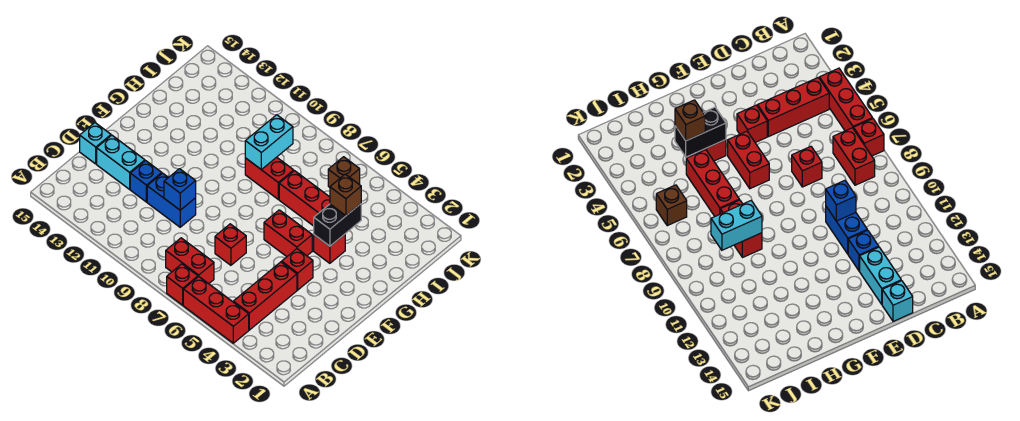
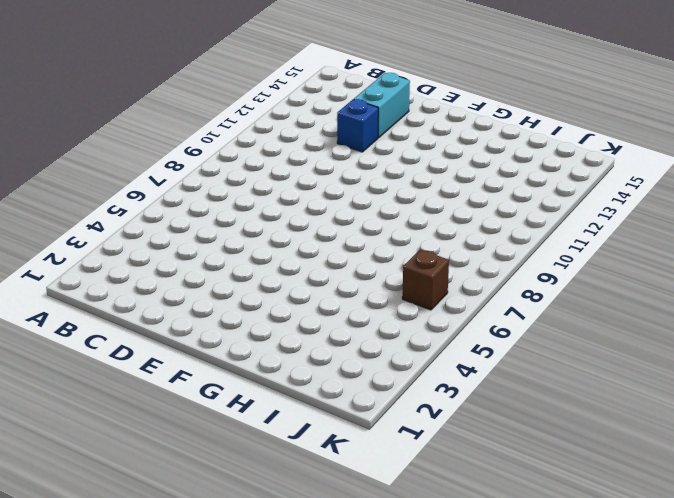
none -> red 1x3 brick [183,277,249,343]
none -> red 1x1 brick [167,264,198,305]
none -> red 1x3 brick [233,262,297,330]

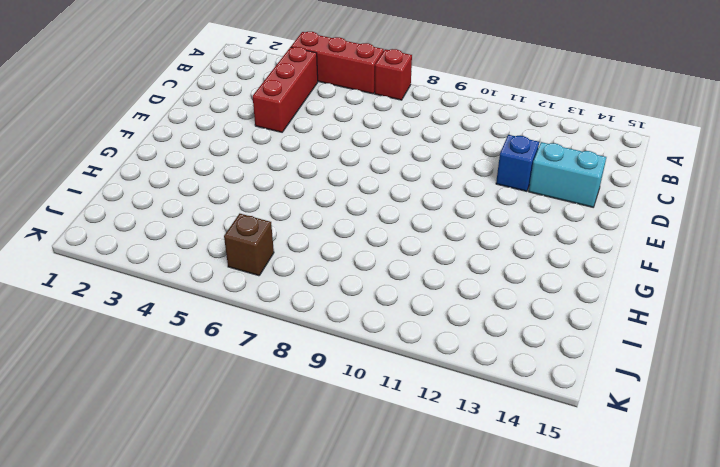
none -> red 1x2 brick [166,238,214,284]
none -> red 1x1 brick [215,224,246,265]
none -> blue 1x2 brick [147,173,196,227]

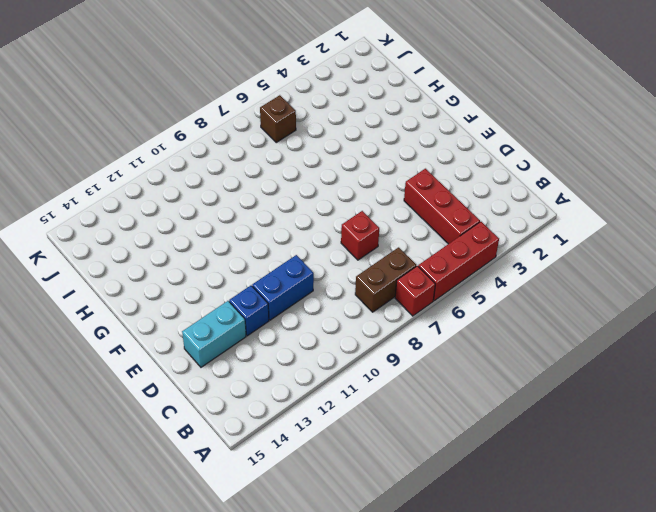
brown 1x2 brick [355,247,416,312] -> red 1x2 brick [166,238,214,284]
none -> cyan 1x1 brick [80,123,111,164]
none -> red 1x1 brick [282,249,313,290]
none -> red 1x2 brick [264,210,312,257]

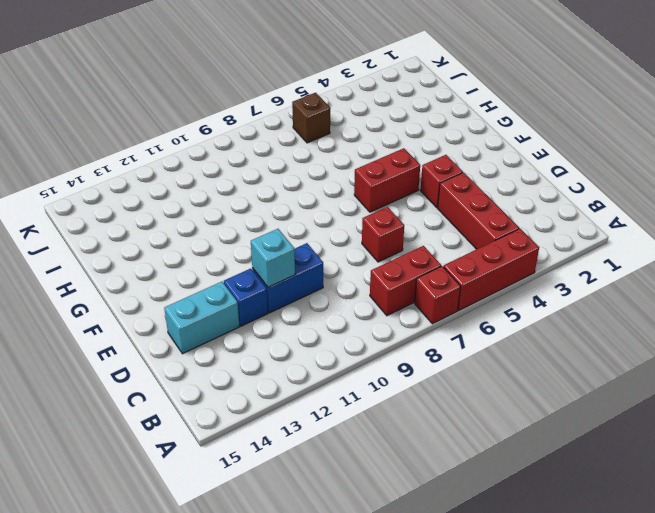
cyan 1x1 brick [251,229,295,287] -> cyan 1x1 brick moved to [80,123,111,164]
none -> red 1x1 brick [314,234,345,263]
none -> red 1x3 brick [279,171,330,226]
none -> red 1x2 brick [245,157,294,199]

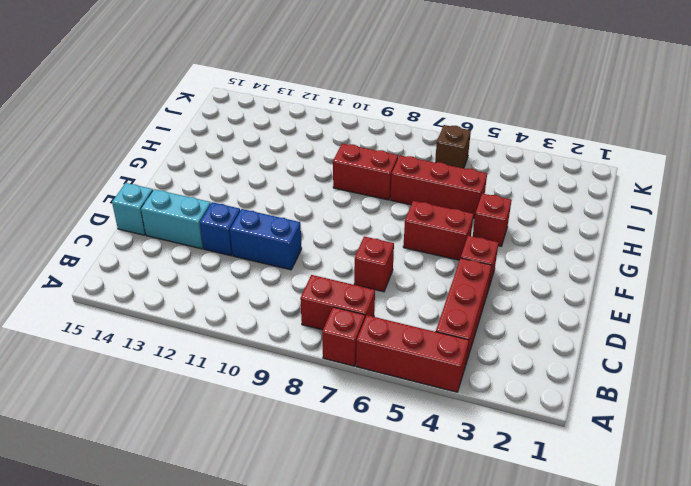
none -> blue 1x1 brick [164,169,196,210]
none -> black 1x2 brick [314,204,361,246]
none -> cyan 1x2 brick [245,115,293,170]

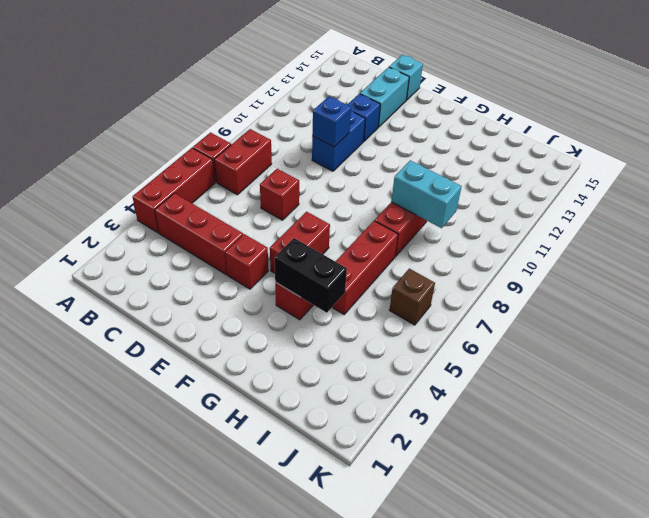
none -> brown 1x1 brick [330,174,361,216]

